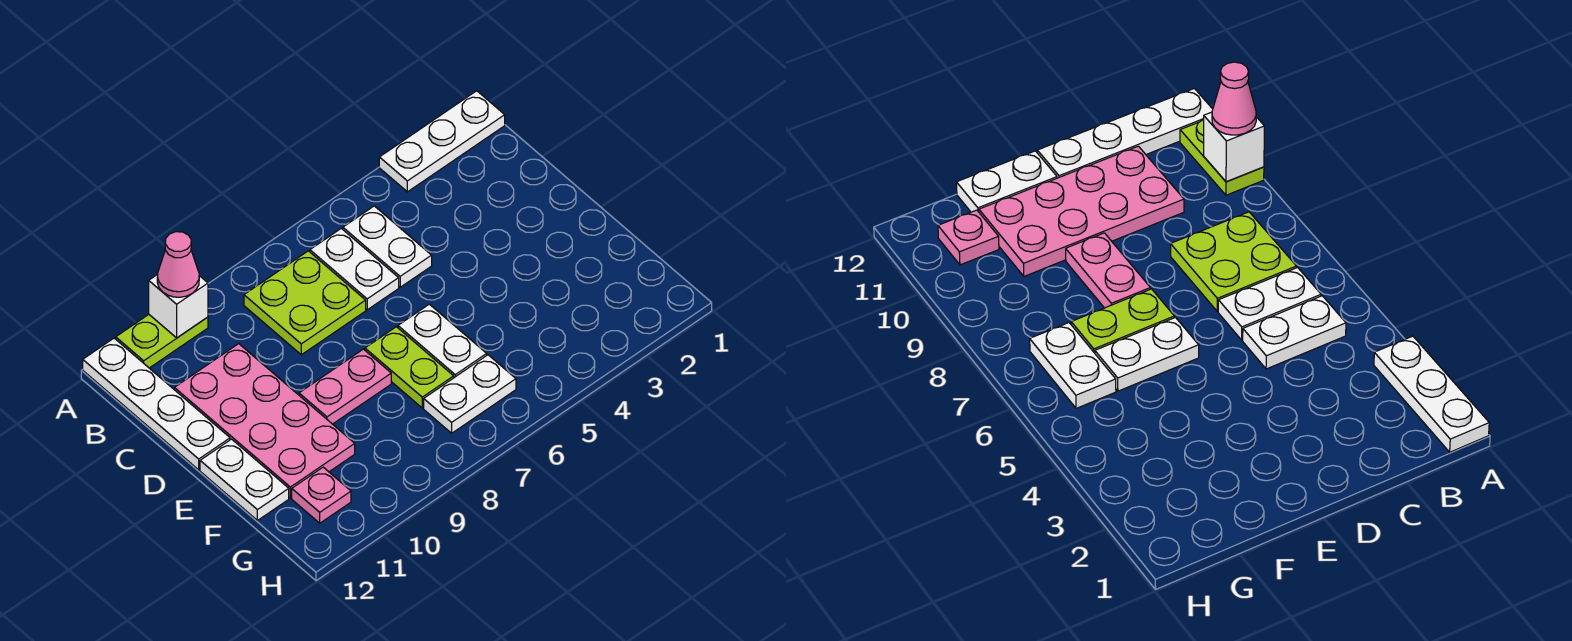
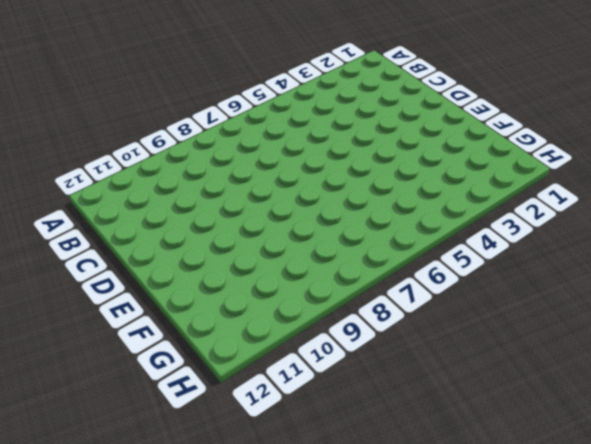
none -> white 1x3 plate [379,91,505,192]
none -> lime 1x2 plate [116,315,208,368]
none -> white 1x4 plate [83,338,230,470]

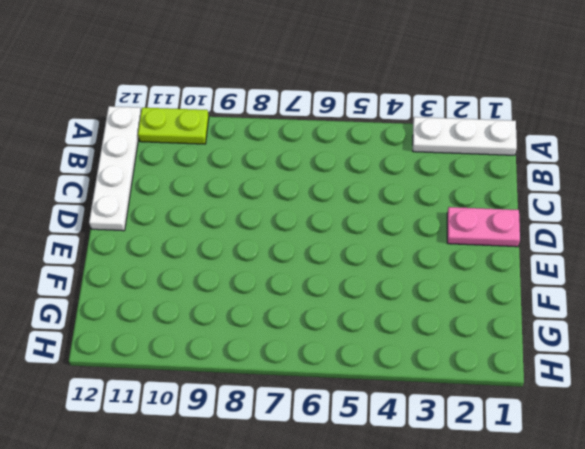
pink 1x2 plate [447,207,520,247] -> pink 1x2 plate moved to [299,349,391,424]
none -> white 1x2 plate [343,206,432,287]
none -> white 1x2 plate [310,228,399,310]
none -> lime 2x2 plate [244,251,366,355]

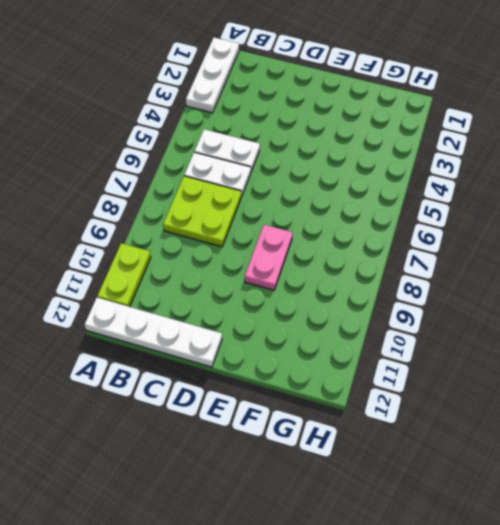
none -> pink 2x4 plate [174,344,355,498]
none -> white 1x2 plate [398,304,487,377]
none -> lime 1x2 plate [365,327,454,408]

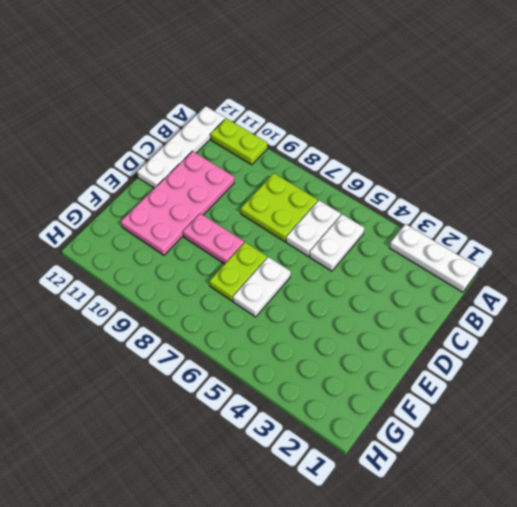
none -> white 1x2 plate [200,439,289,520]
none -> white 1x2 plate [424,355,516,433]
none -> pink 1x1 plate [292,467,351,523]

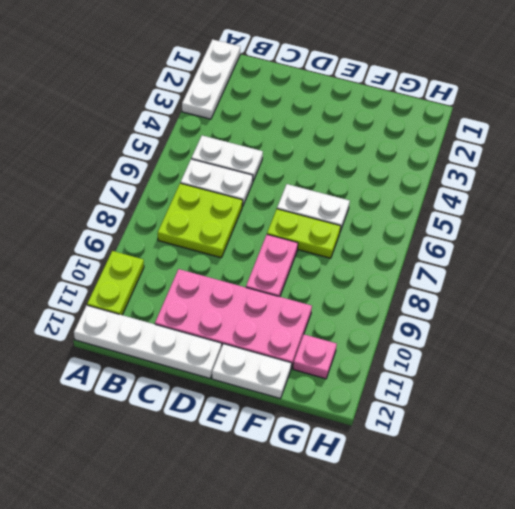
none -> white 1x2 plate [424,355,516,433]
none -> white 1x1 brick [149,274,208,338]
none -> pink 1x1 cone [157,232,199,297]

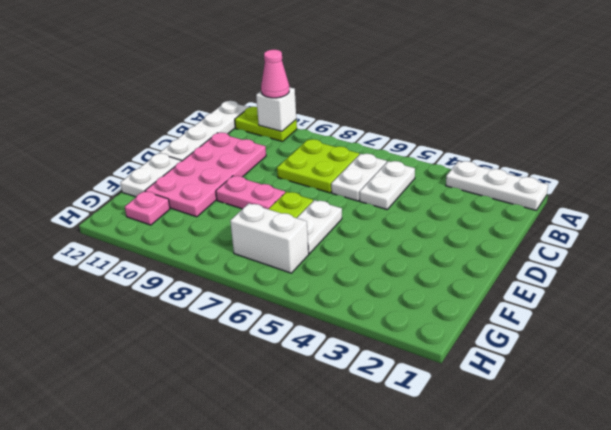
white 1x2 brick [230,203,309,273] -> white 1x2 plate [424,355,516,433]

